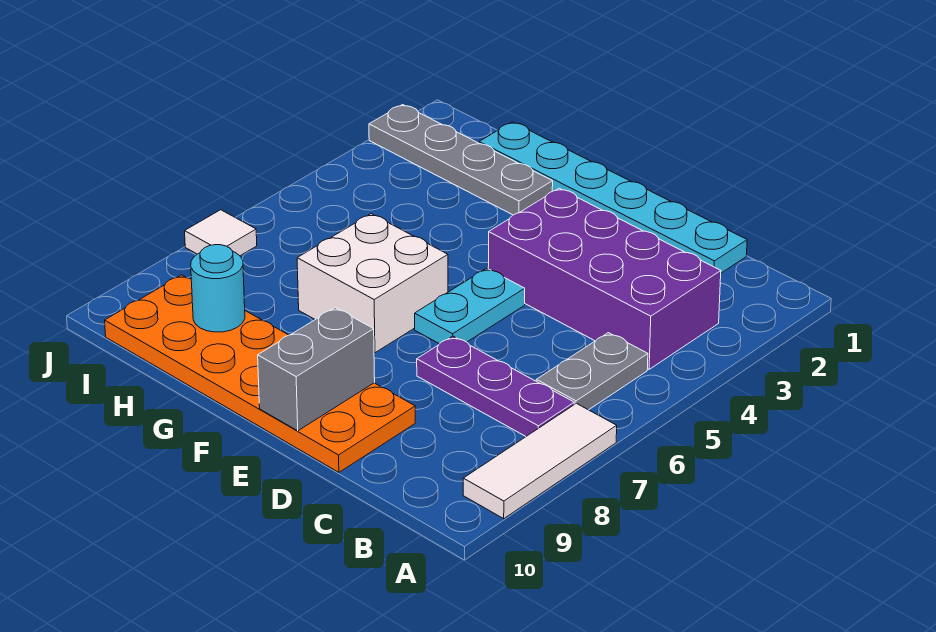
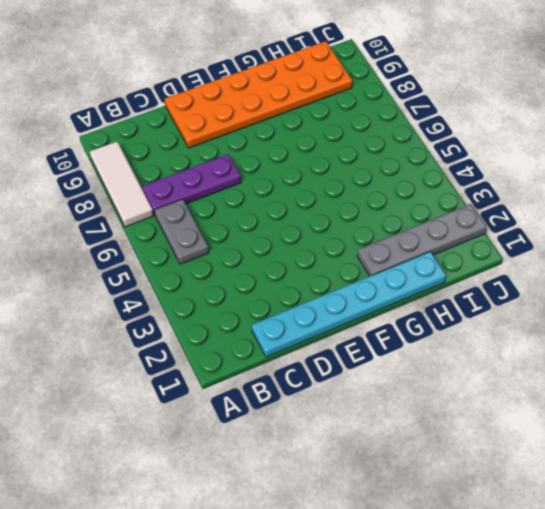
none -> purple 2x4 brick [488,188,721,369]
none -> cyan 1x2 plate [415,268,525,344]
none -> white 2x2 brick [297,214,448,353]

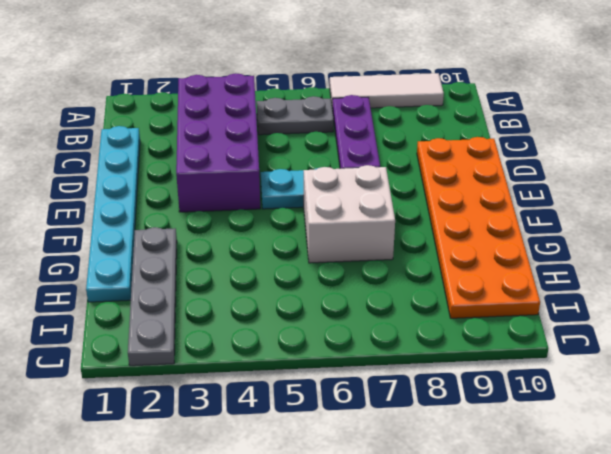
none -> white 1x1 tile [185,210,257,256]
none -> grey 1x2 brick [258,308,375,431]
none -> cyan 1x1 round brick [191,245,245,332]

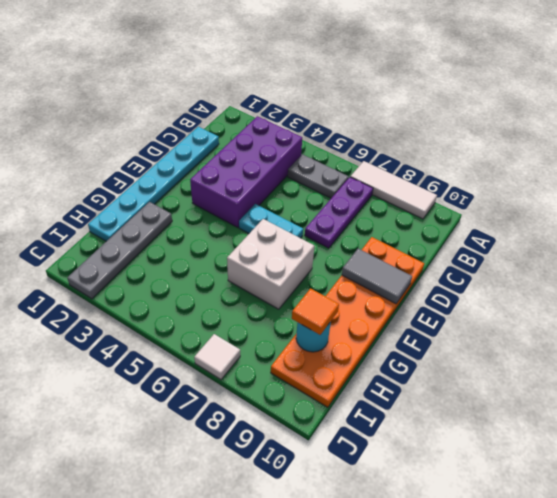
grey 1x2 tile [342,249,412,304] -> grey 1x2 brick [258,308,375,431]
orange 1x1 tile [292,289,339,335] -> none

